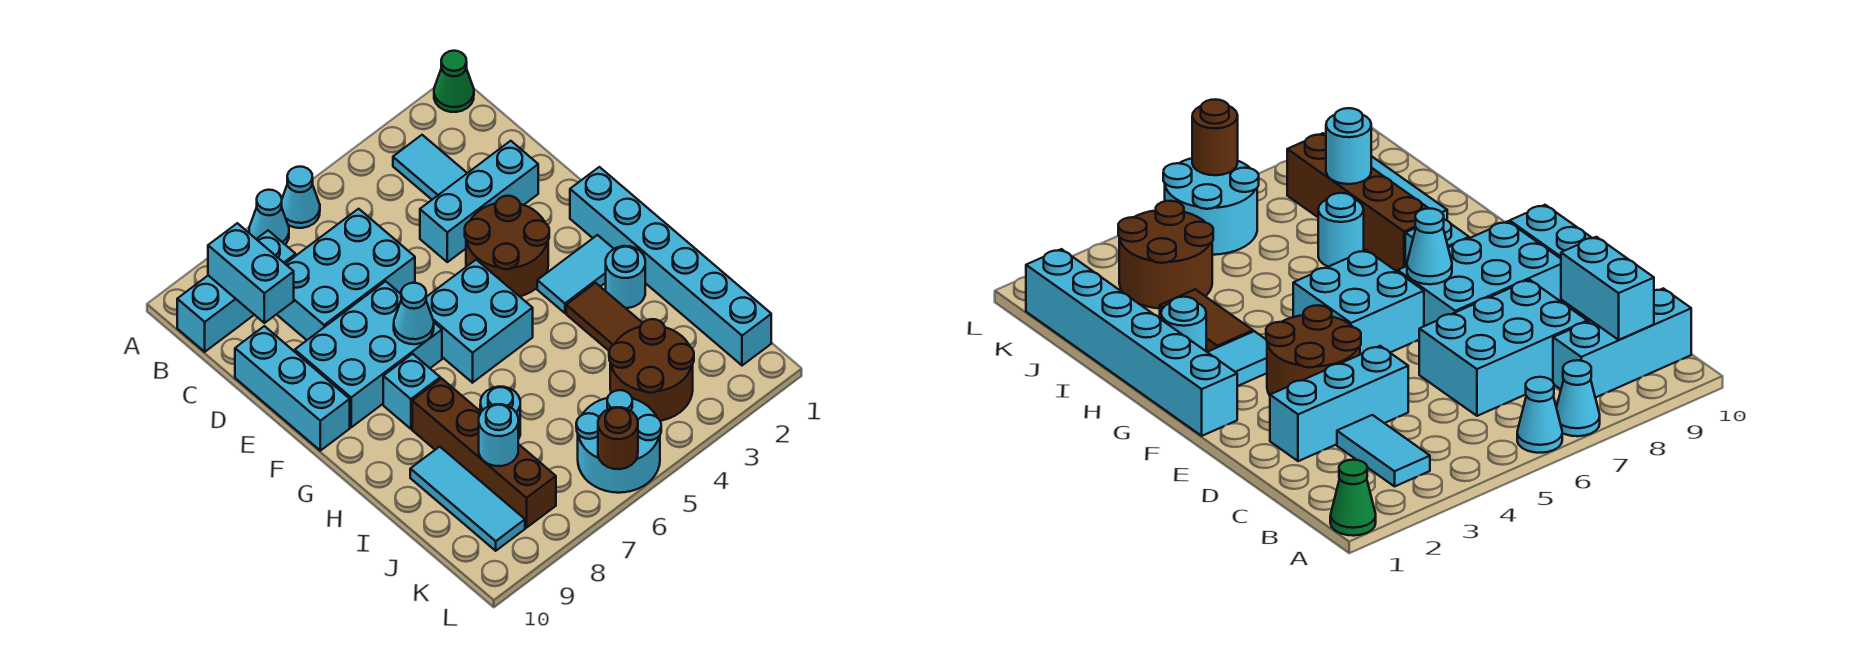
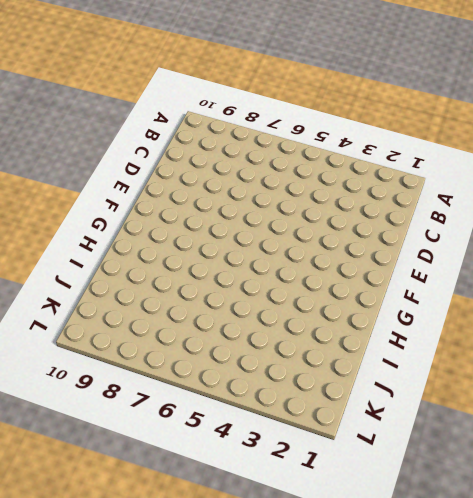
none -> green 1x1 cone [434,51,474,112]
none -> cyan 1x1 cone [282,167,320,228]
none -> cyan 1x1 cone [249,190,289,244]

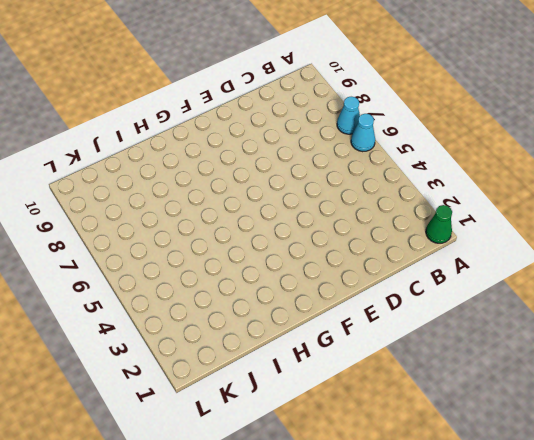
none -> cyan 1x2 tile [393,135,467,199]
none -> cyan 1x3 brick [177,231,296,352]
none -> cyan 2x3 brick [277,209,415,340]

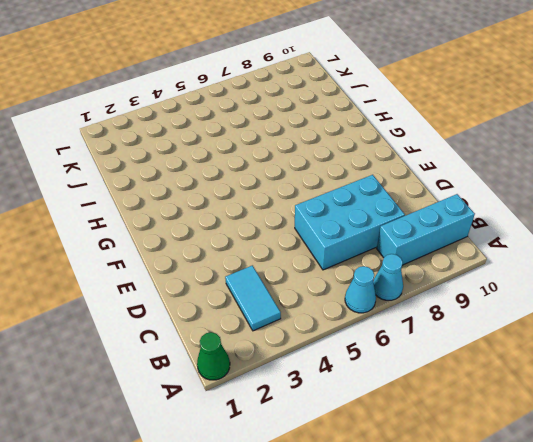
none -> cyan 1x3 brick [420,141,538,262]
none -> cyan 1x3 brick [235,326,350,451]
none -> brown 2x2 round brick [465,196,549,296]

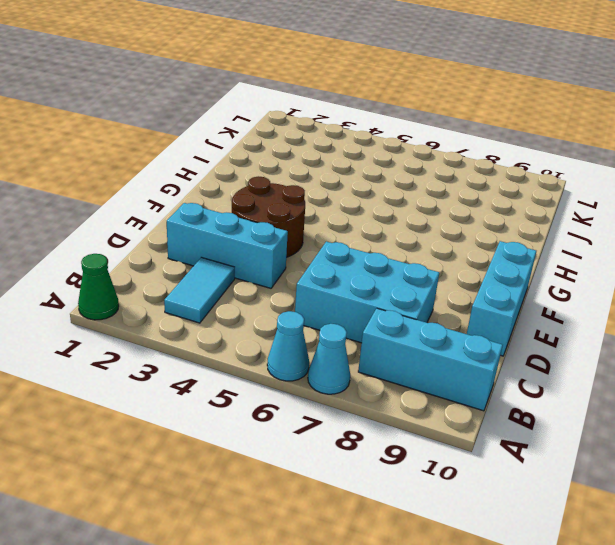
none -> cyan 2x3 brick [295,281,442,427]
none -> cyan 1x6 brick [570,167,771,365]
none -> cyan 2x2 brick [426,260,533,383]

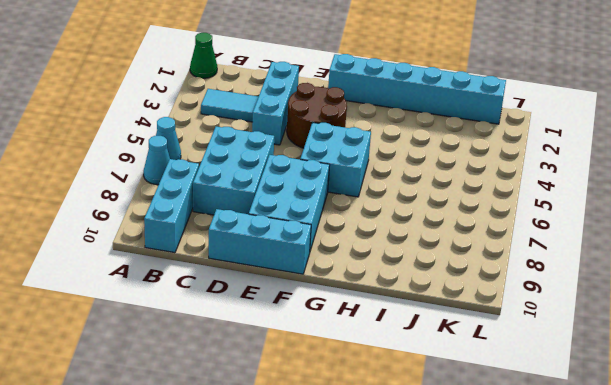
none -> cyan 1x2 tile [537,235,614,313]
none -> cyan 1x1 brick [383,354,440,429]
none -> cyan 1x1 round brick [606,246,645,308]

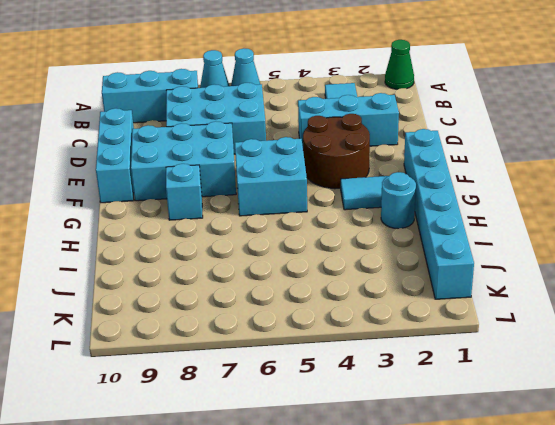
none -> brown 1x2 tile [566,283,642,351]
none -> brown 1x4 brick [412,379,556,528]
none -> cyan 1x1 round brick [480,387,520,439]

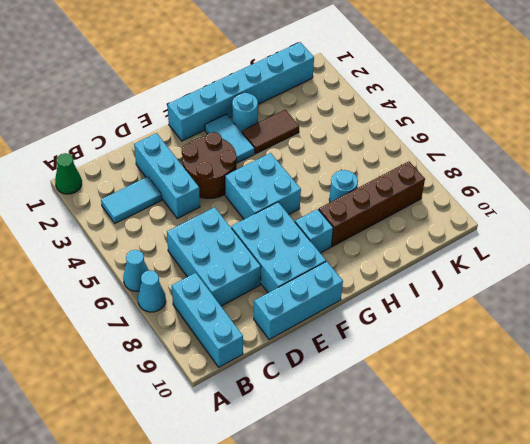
none -> cyan 1x3 tile [410,447,525,551]
none -> brown 2x2 round brick [609,319,694,421]
none -> cyan 2x2 round brick [576,390,661,493]

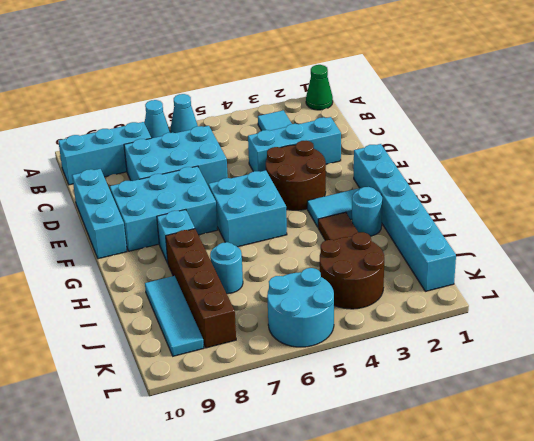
none -> cyan 1x2 brick [208,223,294,323]
none -> cyan 1x1 cone [394,283,434,344]
none -> cyan 1x1 round brick [479,404,518,466]

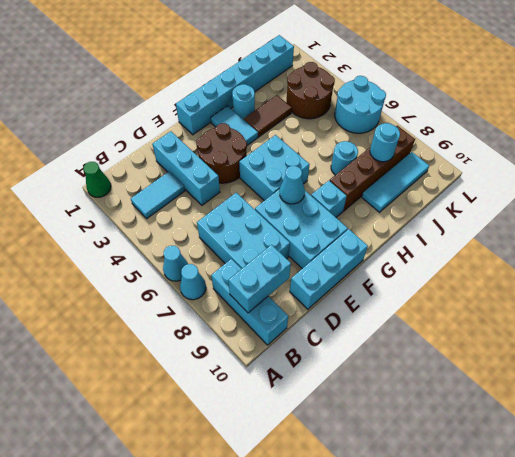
none -> brown 1x1 round brick [598,407,638,469]

